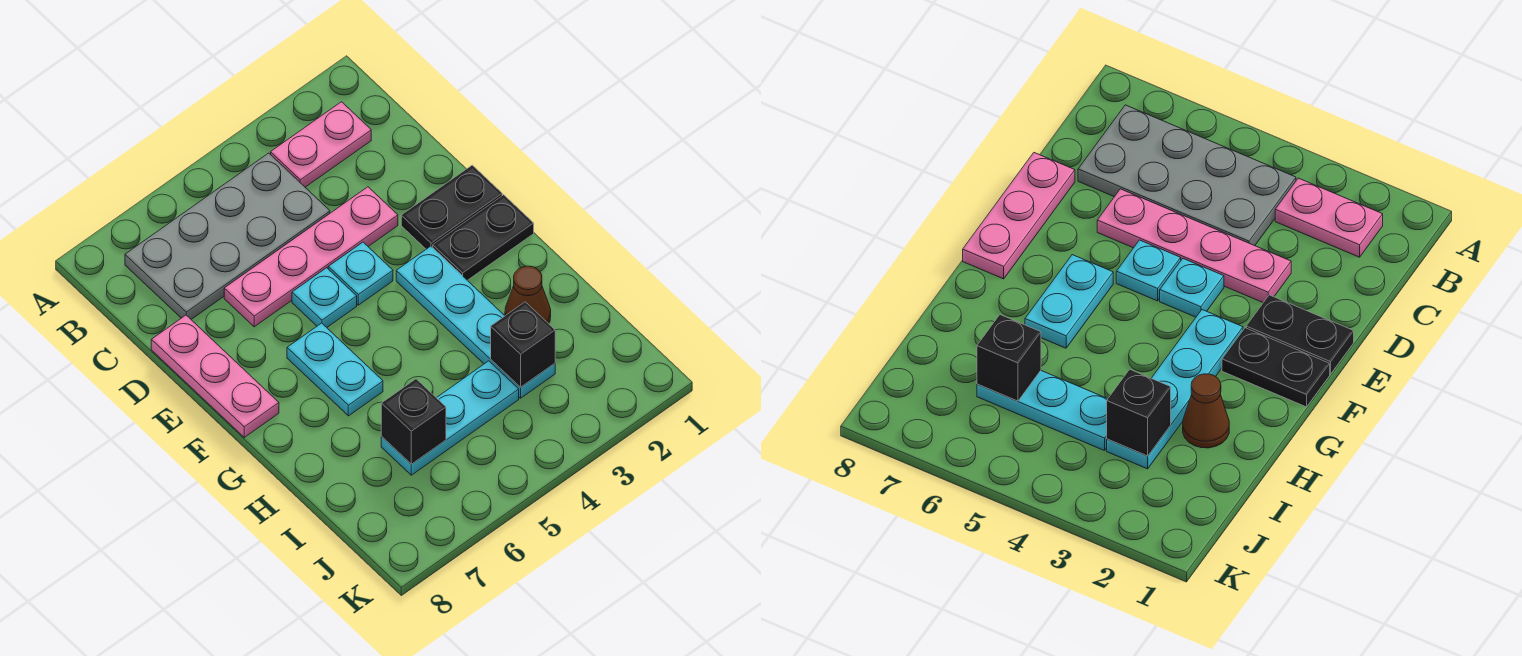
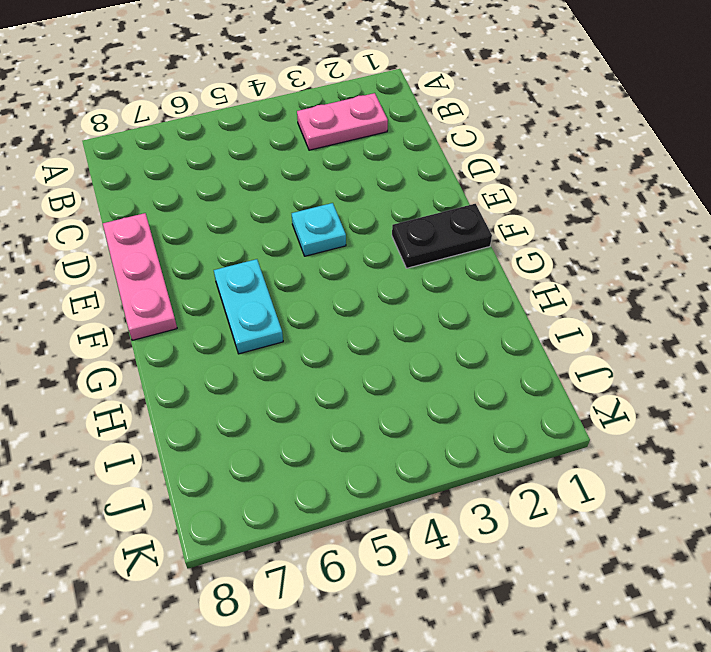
none -> grey 2x4 plate [125,153,330,319]
none -> pink 1x4 plate [224,187,398,327]
none -> black 1x2 plate [401,165,502,249]

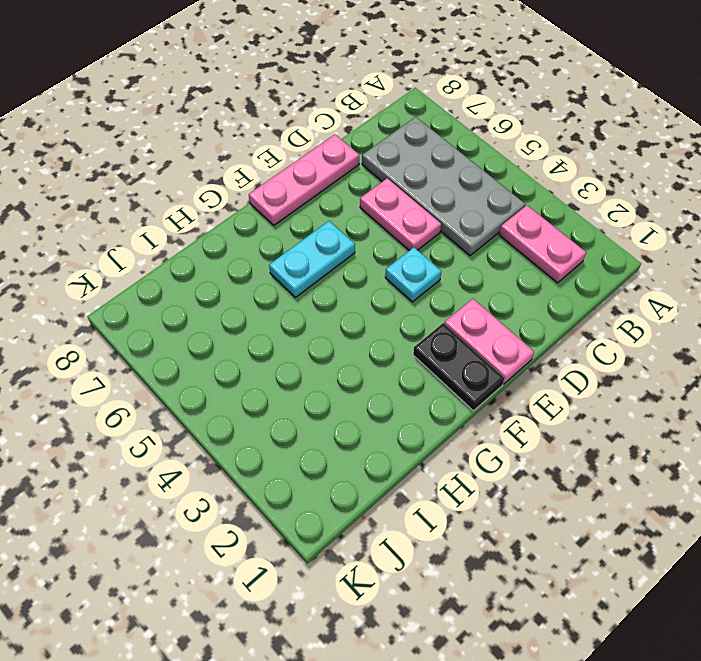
pink 1x2 plate [360,178,441,251] -> pink 1x4 plate [224,187,398,327]
pink 1x2 plate [444,299,534,384] -> black 1x2 plate [401,165,502,249]
none -> cyan 1x1 plate [292,268,357,327]
none -> cyan 1x4 plate [396,246,555,398]
none -> brown 1x1 cone [505,266,551,324]

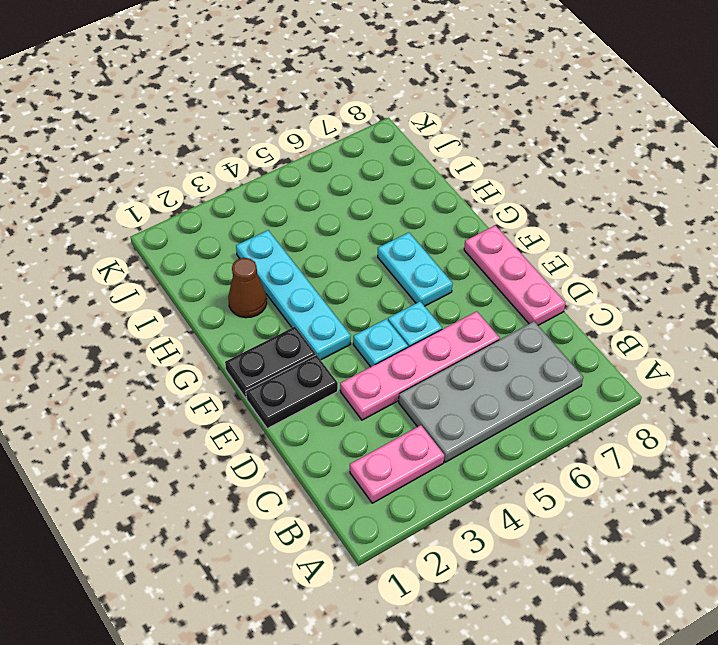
none -> cyan 1x3 plate [381,361,519,475]
none -> black 1x1 brick [491,302,555,387]
none -> black 1x1 brick [381,379,446,464]

